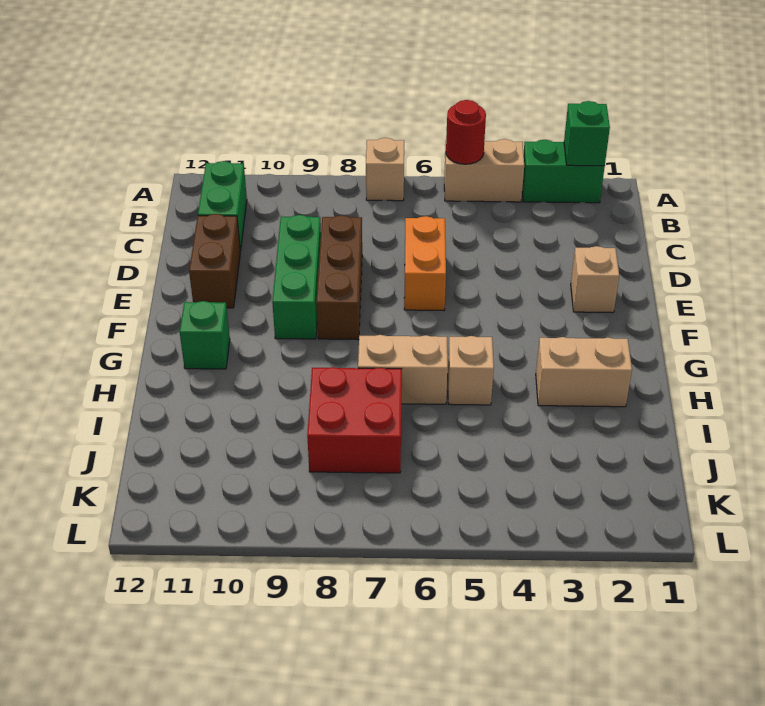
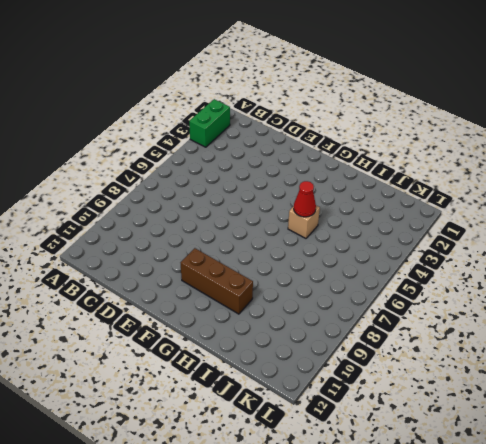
brown 1x3 brick [181,248,253,314] -> brown 1x3 brick moved to [316,215,362,340]
red 1x1 cone [294,181,316,217] -> none
none -> tan 1x2 brick [444,139,524,202]
none -> tan 1x1 brick [366,138,404,201]
none -> green 1x2 brick [198,161,247,251]

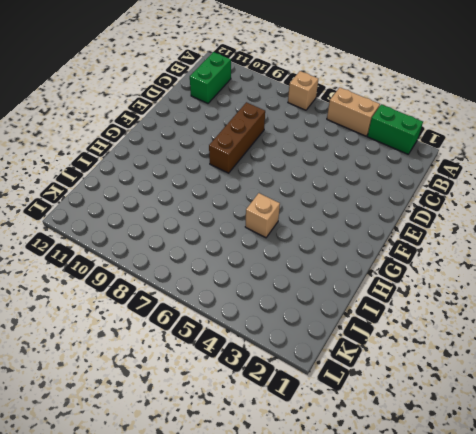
none -> orange 1x2 brick [404,216,446,311]
none -> green 1x3 brick [272,215,321,339]
none -> brown 1x2 brick [189,214,240,308]

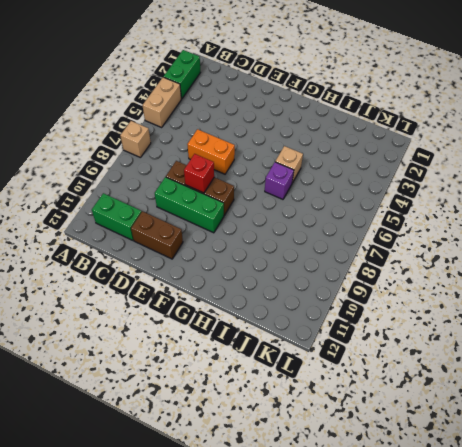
red 1x1 brick [184,154,214,193] -> none
purple 1x1 brick [265,162,294,199] -> tan 1x2 brick [358,335,448,404]
none -> tan 1x1 brick [571,246,619,313]
none -> green 1x1 brick [180,301,230,369]
none -> tan 1x2 brick [536,337,632,407]

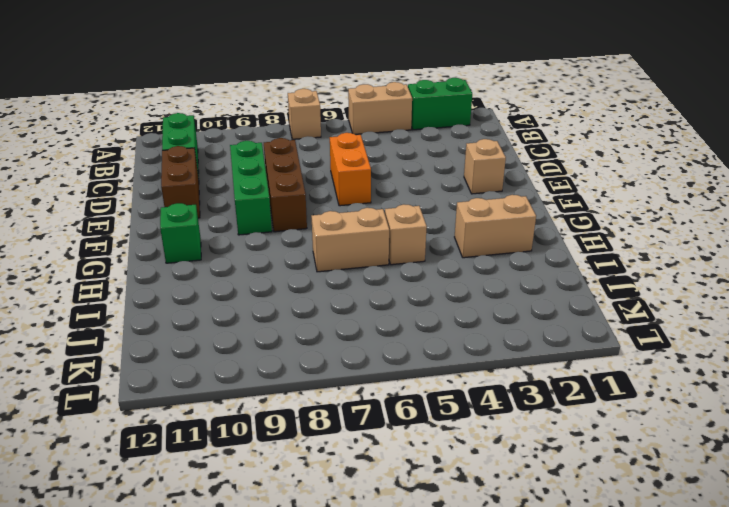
none -> red 2x2 brick [307,367,402,473]
none -> green 1x1 brick [564,101,610,166]
none -> red 1x1 round brick [446,100,486,164]

